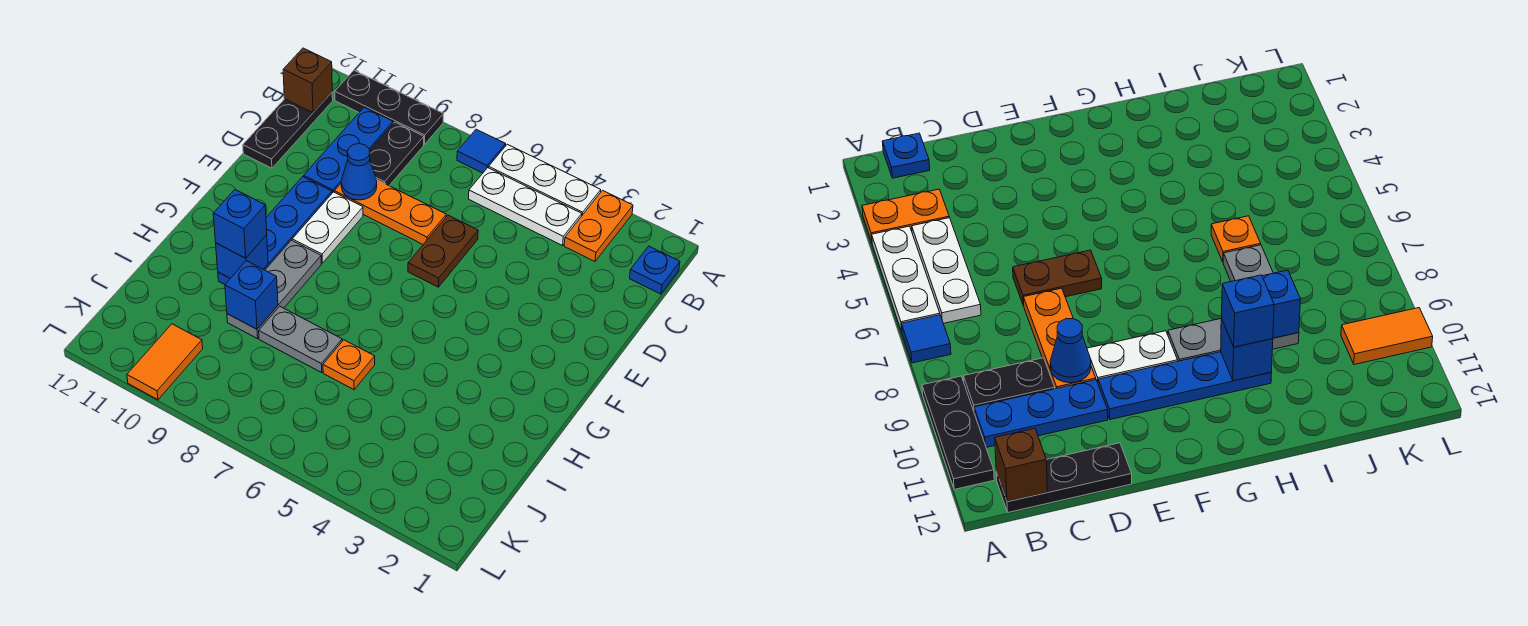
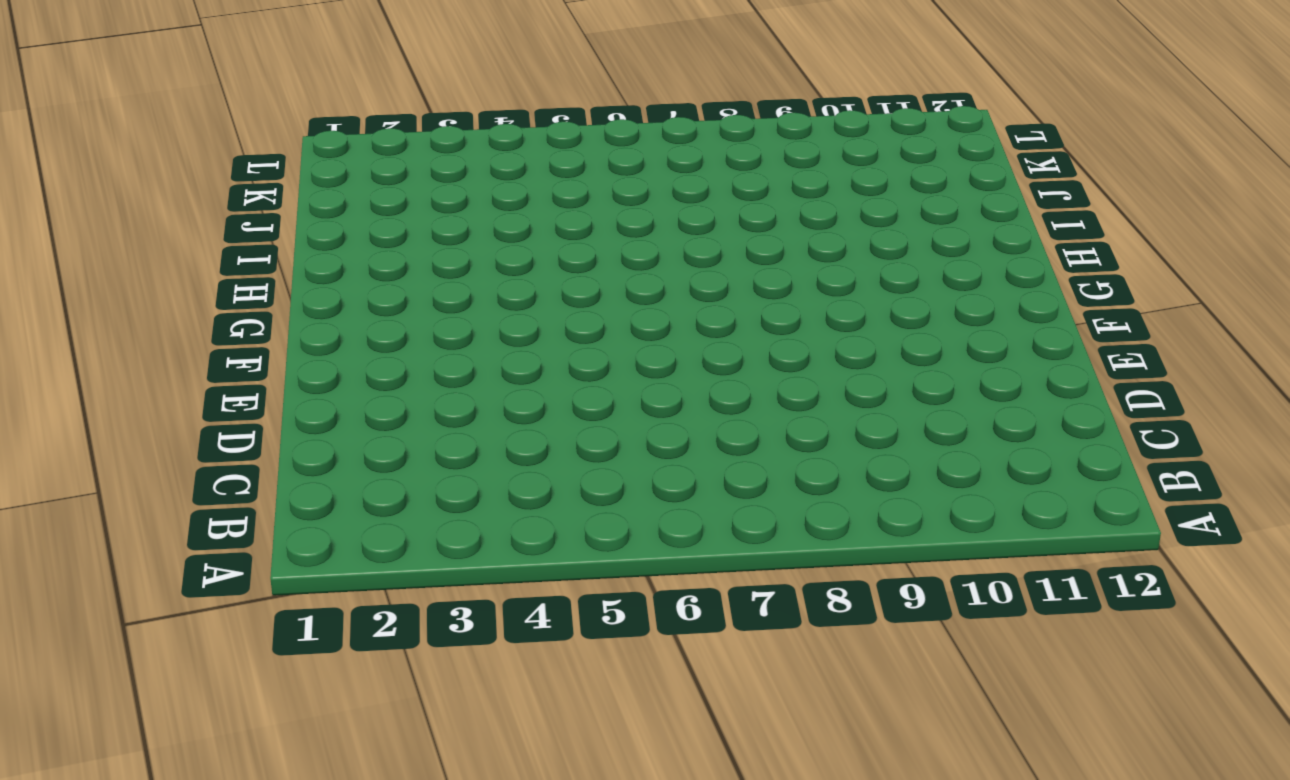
none -> orange 1x2 plate [564,190,633,262]
none -> white 1x3 plate [489,144,601,215]
none -> blue 1x1 tile [457,129,506,173]

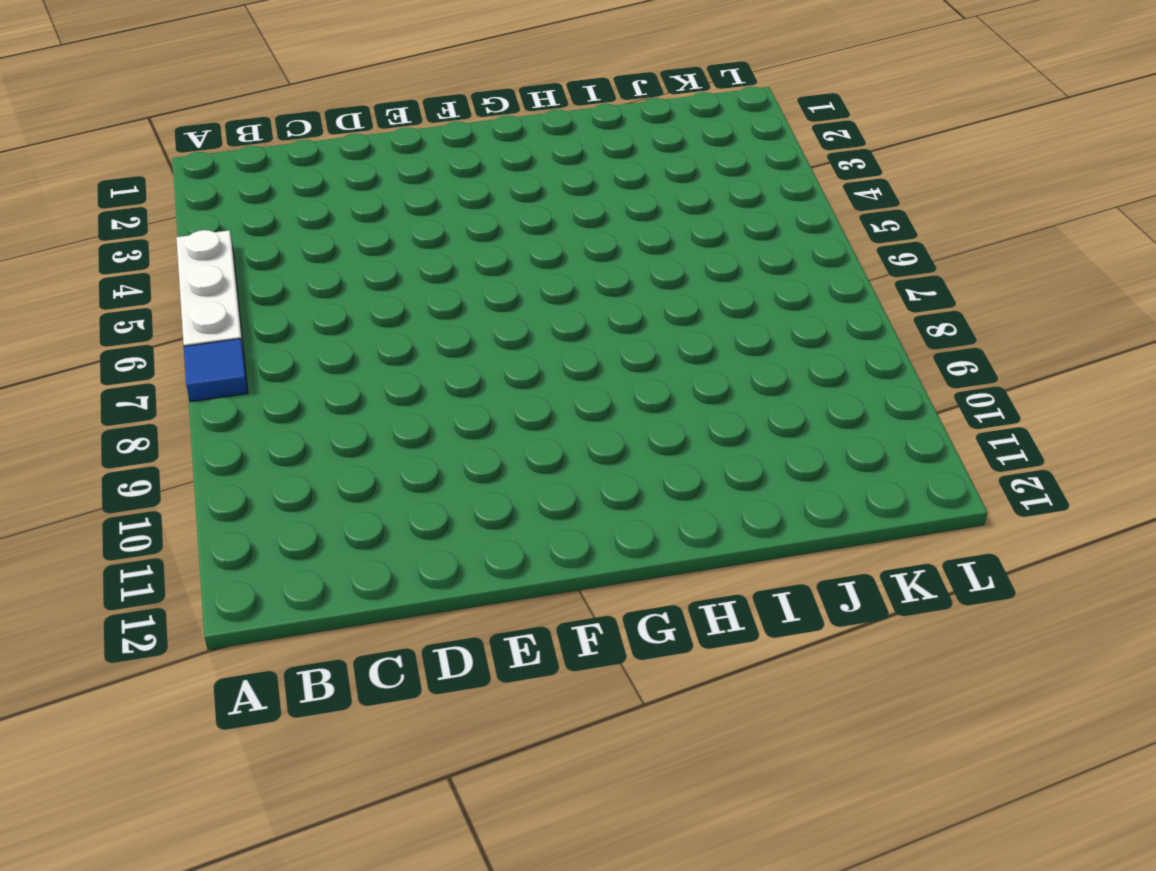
none -> orange 1x2 plate [564,190,633,262]
none -> black 1x3 plate [335,70,444,144]
none -> blue 1x1 plate [629,246,680,294]

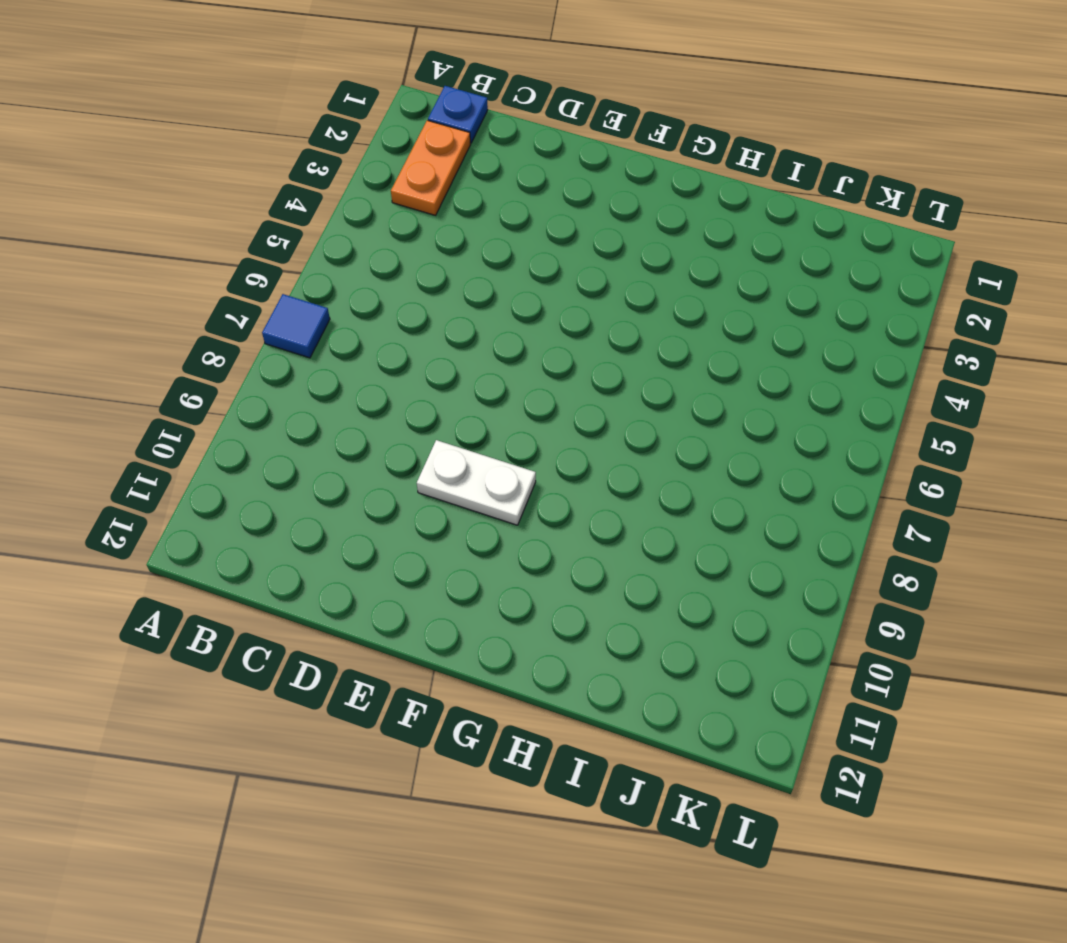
orange 1x2 plate [391,120,470,215] -> orange 1x2 plate turned to [564,190,633,262]
none -> white 1x3 plate [489,144,601,215]
none -> black 1x3 plate [335,70,444,144]
none -> white 1x3 plate [469,168,582,246]

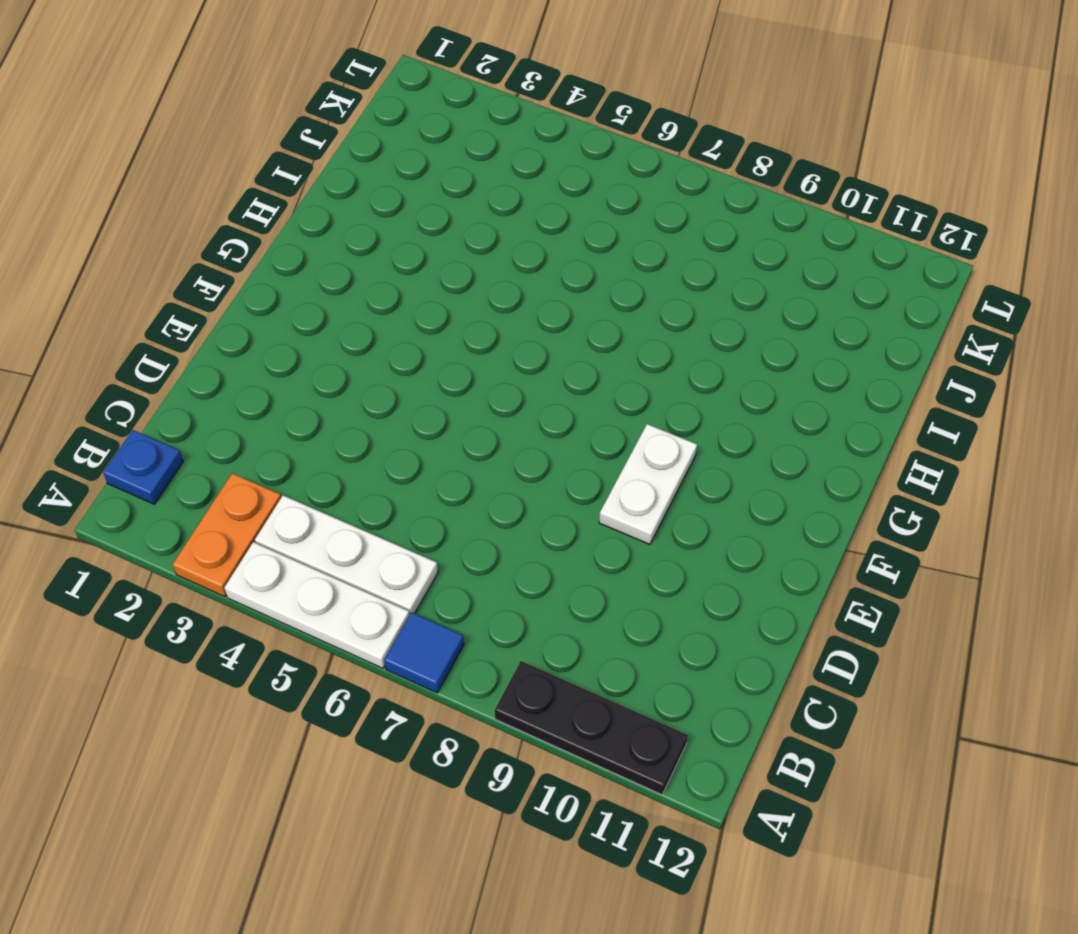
none -> black 1x2 plate [370,122,424,186]
none -> blue 1x3 plate [304,107,393,193]
none -> black 1x3 plate [243,92,333,168]

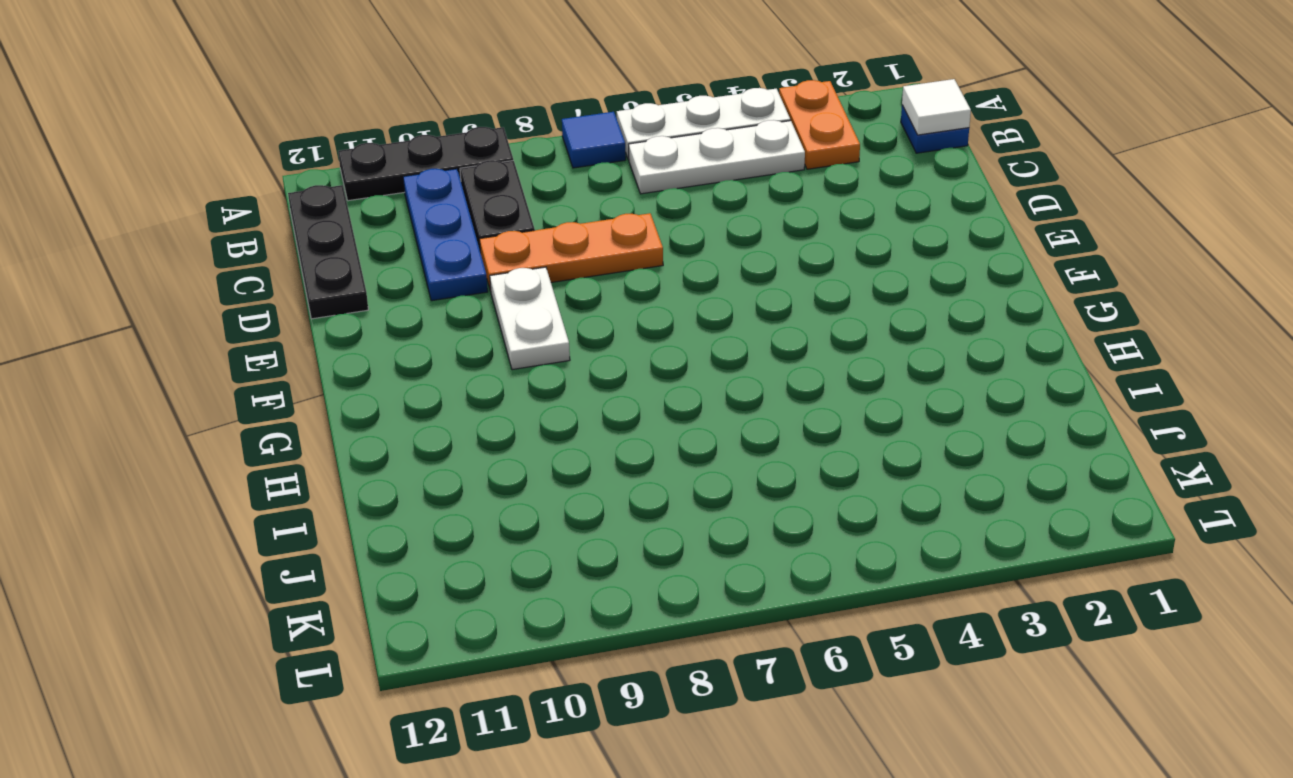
white 1x1 tile [902,79,971,135] -> none
none -> brown 1x2 plate [408,215,478,287]
none -> blue 1x4 plate [218,177,332,284]
none -> grey 1x3 plate [227,240,321,339]

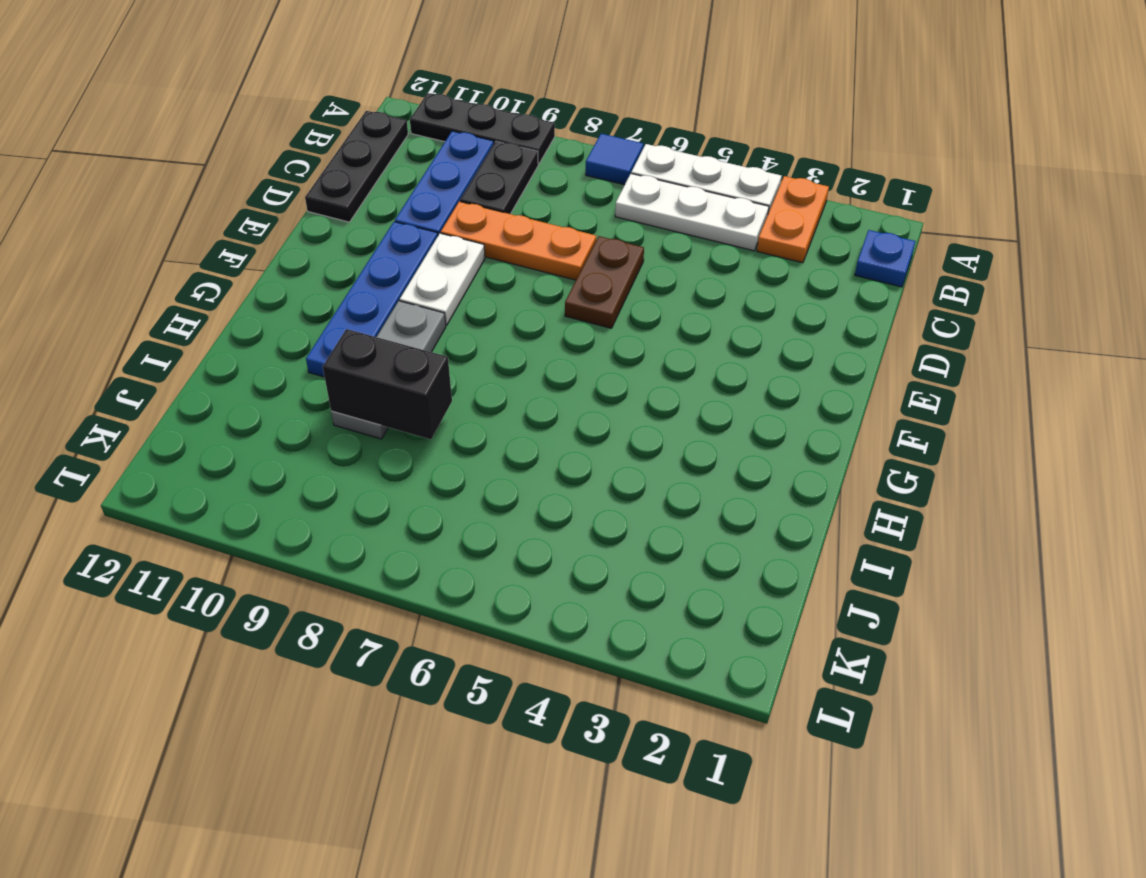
black 1x2 brick [323,329,452,439] -> blue 1x1 brick [225,261,278,329]
none -> orange 1x1 plate [323,340,375,390]
none -> grey 1x2 plate [259,306,342,372]
none -> orange 1x2 tile [127,324,203,400]

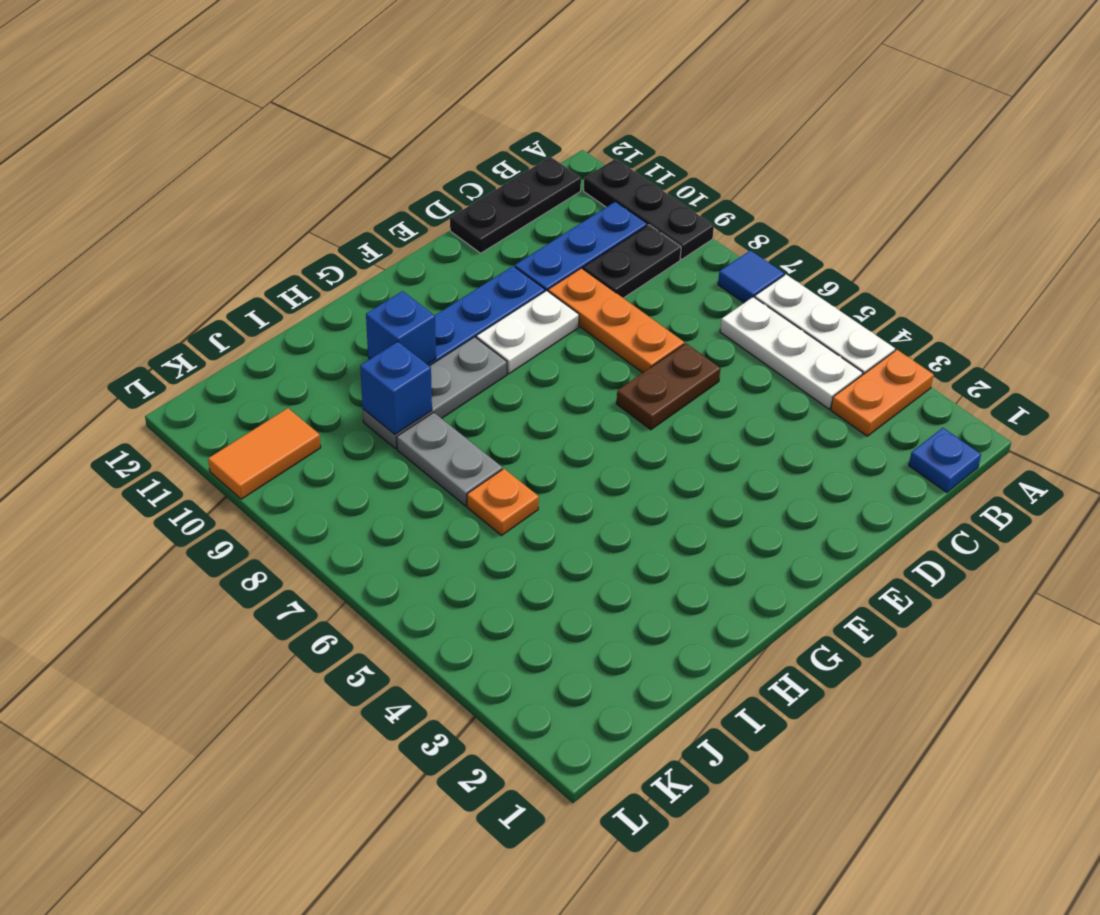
none -> brown 1x1 brick [283,48,332,113]
none -> blue 1x1 cone [341,144,377,200]
none -> blue 1x1 brick [213,190,267,258]

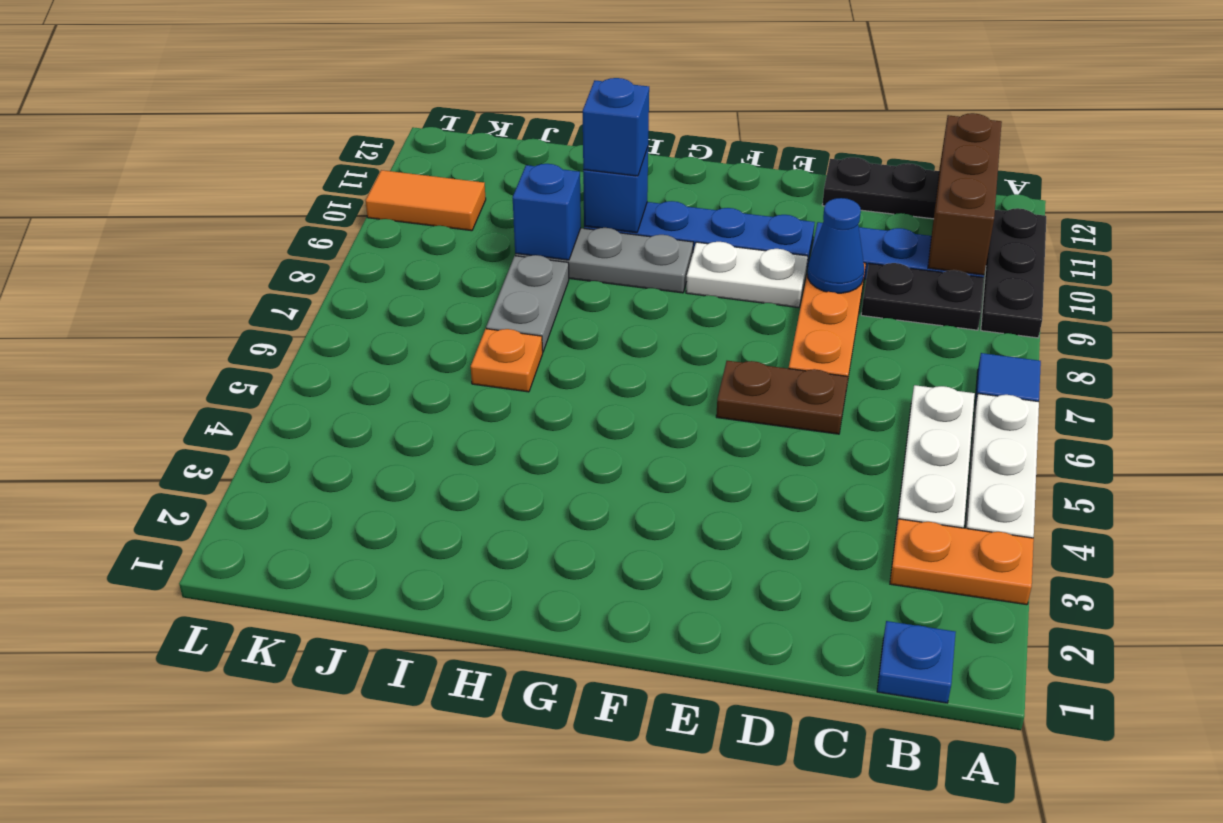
brown 1x3 brick [928,113,1002,275] -> brown 1x1 brick [283,48,332,113]

